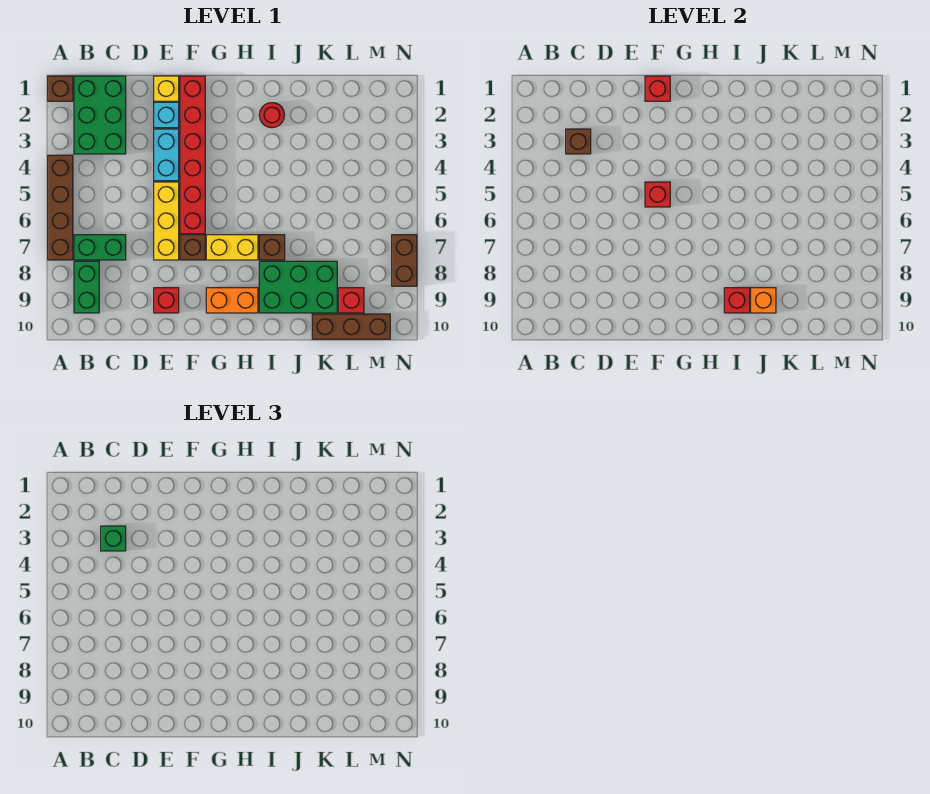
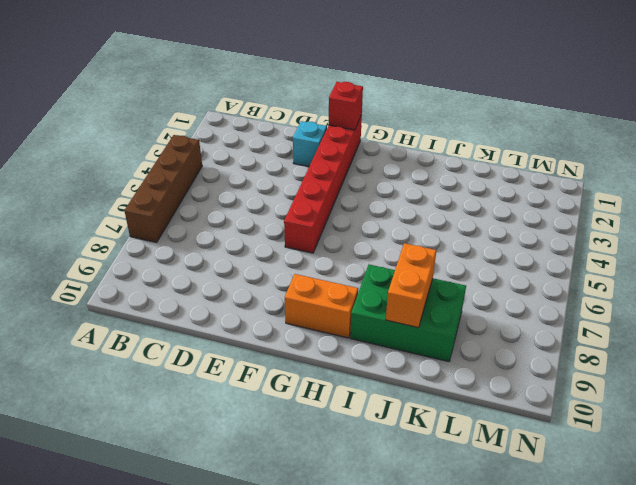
orange 1x2 brick [386,243,436,328] -> orange 1x1 brick [751,288,776,313]
none -> brown 1x1 brick [48,76,73,101]
none -> green 2x3 brick [74,76,126,154]
none -> green 1x2 brick [74,235,126,260]

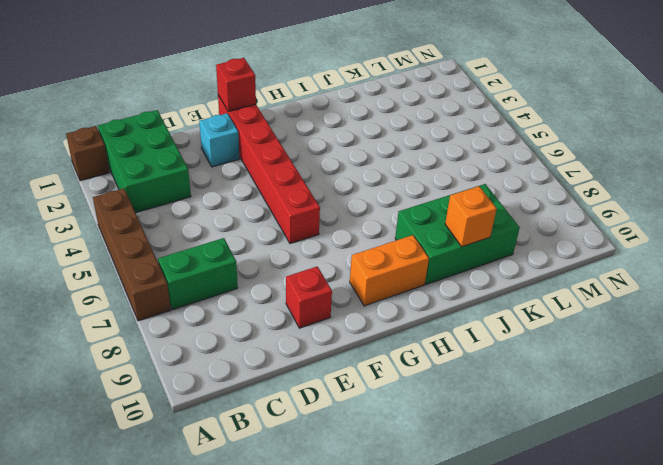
none -> green 1x2 brick [74,261,99,313]
none -> yellow 1x1 brick [154,76,179,101]
none -> cyan 1x2 brick [154,129,179,181]

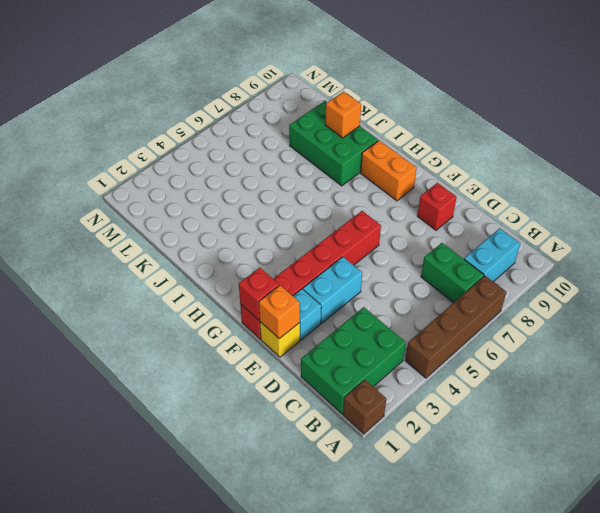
cyan 1x2 brick [464,228,520,282] -> green 1x2 brick [74,261,99,313]
orange 1x1 brick [259,285,300,339] -> none
none -> yellow 1x3 brick [154,182,179,260]
none -> brown 1x1 brick [180,235,205,260]
none -> yellow 1x2 brick [206,235,258,260]

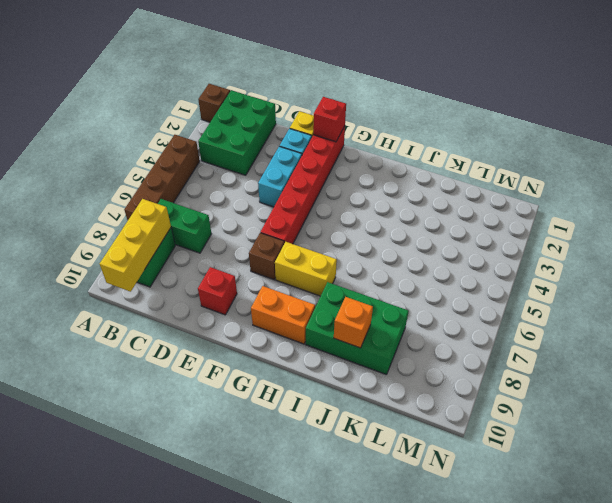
yellow 1x3 brick [100,199,171,292] -> yellow 1x3 brick moved to [154,182,179,260]
none -> red 1x1 round brick [259,103,284,128]
none -> brown 1x1 brick [259,235,285,260]
none -> brown 1x3 brick [312,314,390,339]

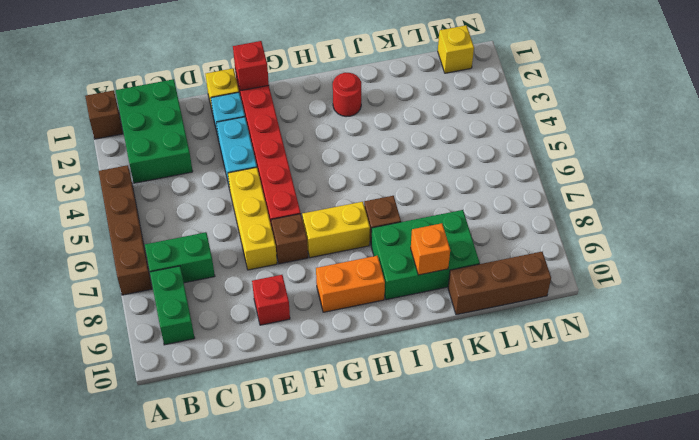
yellow 1x1 brick [438,25,474,73] -> none
none -> red 1x1 brick [339,288,364,313]
none -> brown 1x2 brick [392,235,417,286]
none -> brown 1x1 brick [566,129,591,154]

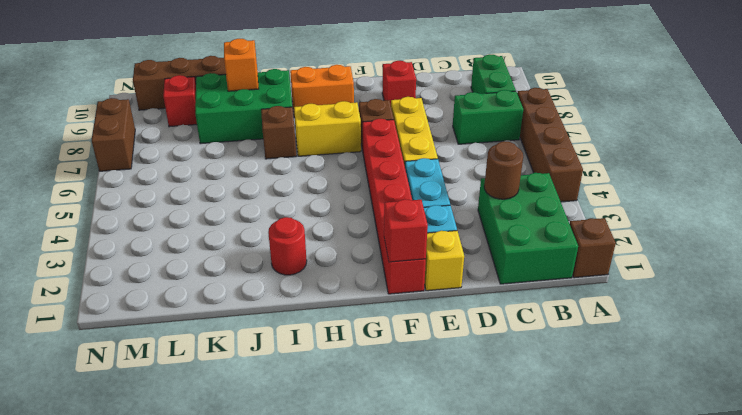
brown 1x1 round brick [484,141,523,199] -> brown 1x1 brick [566,129,591,154]
none -> red 1x1 brick [645,182,670,207]
none -> red 1x1 brick [724,288,750,313]
none -> green 1x1 brick [101,526,126,551]

